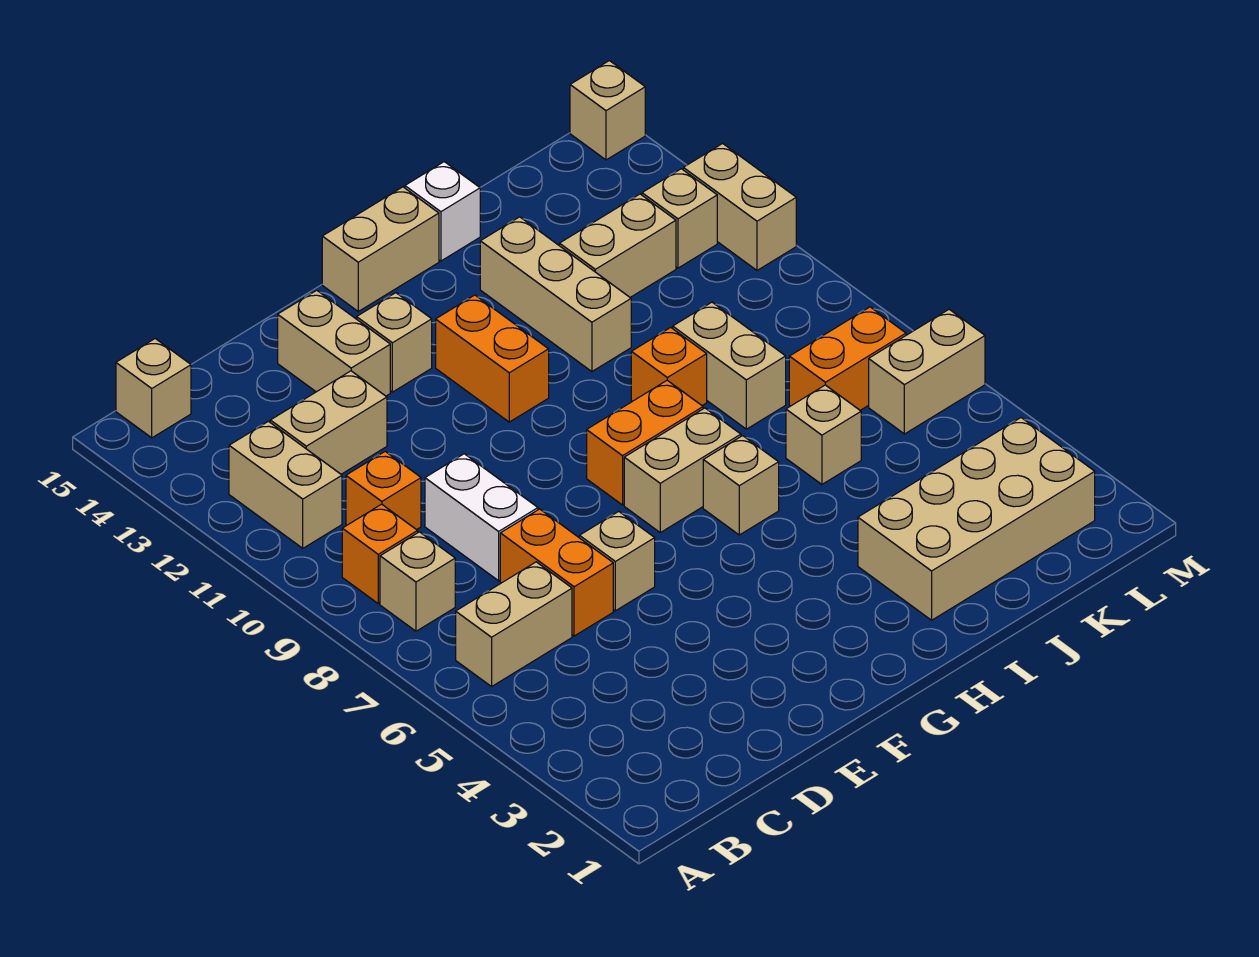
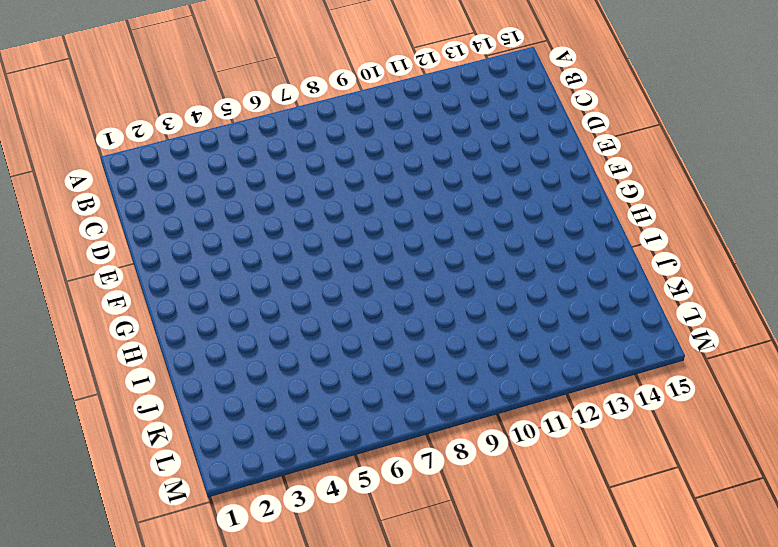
none -> tan 1x2 brick [456,562,572,687]
none -> tan 1x1 brick [380,532,455,631]
none -> orange 1x1 brick [342,504,418,604]

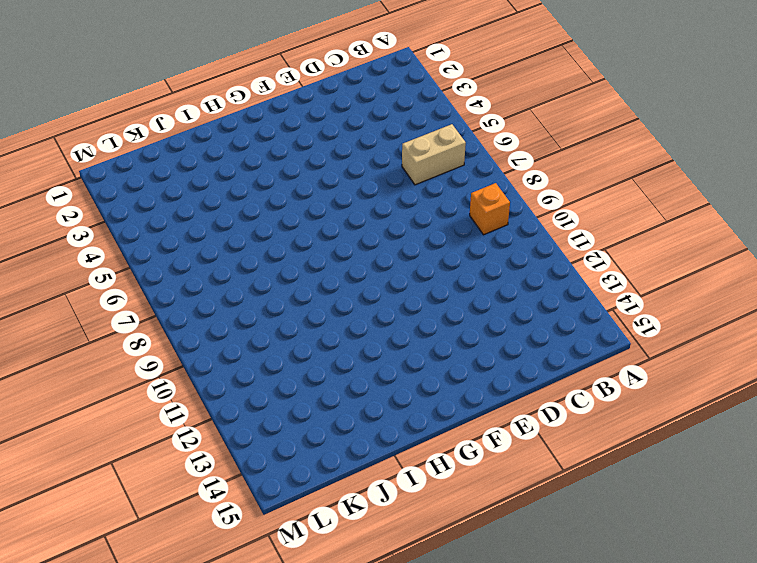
none -> tan 1x1 brick [380,532,455,631]
none -> tan 1x2 brick [229,421,342,548]
none -> tan 1x1 brick [116,339,191,438]

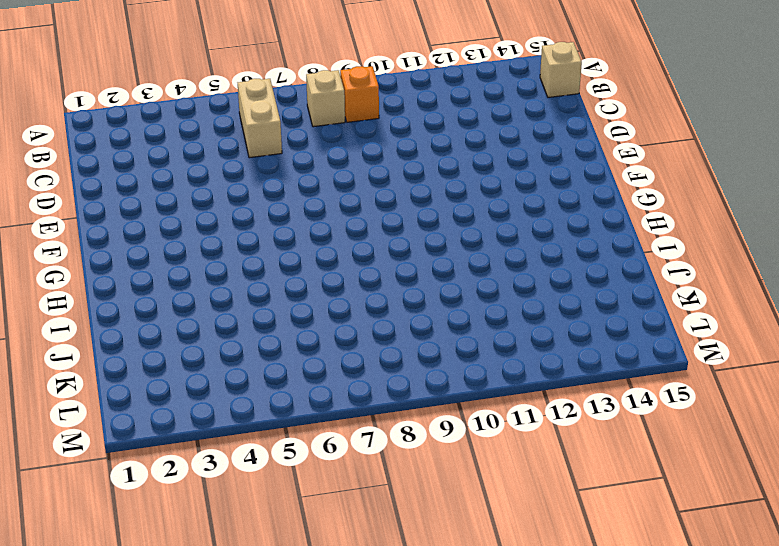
none -> tan 1x2 brick [229,421,342,548]
none -> orange 1x1 brick [346,451,421,530]
none -> tan 1x2 brick [270,371,387,474]

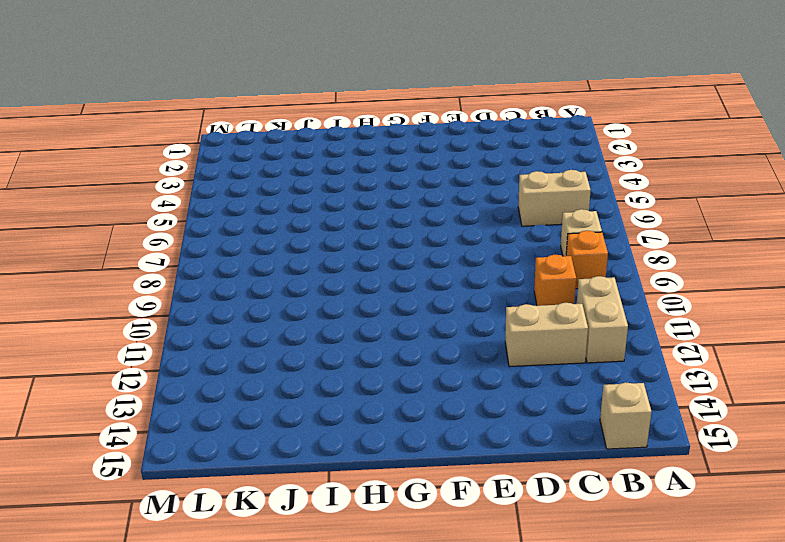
none -> orange 1x2 brick [500,509,613,636]
none -> white 1x2 brick [425,454,538,581]
none -> tan 1x1 brick [579,511,655,611]

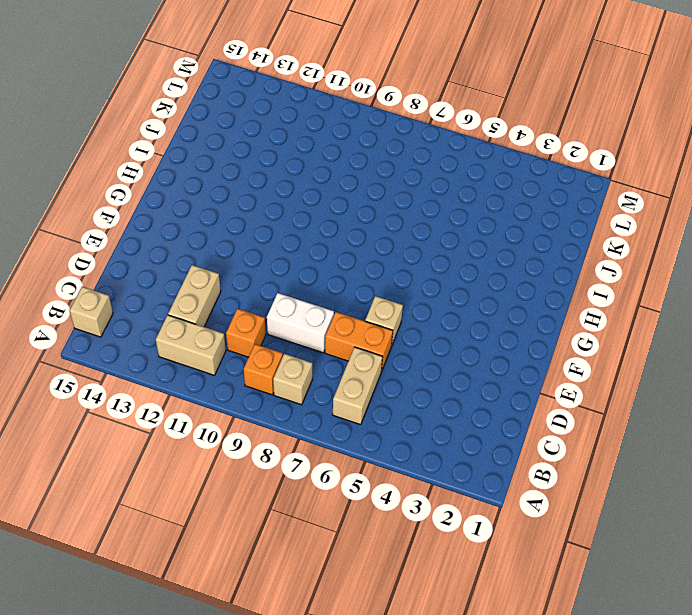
none -> tan 1x2 brick [278,290,390,396]
none -> tan 1x1 brick [357,293,432,392]
none -> tan 1x2 brick [624,408,741,533]

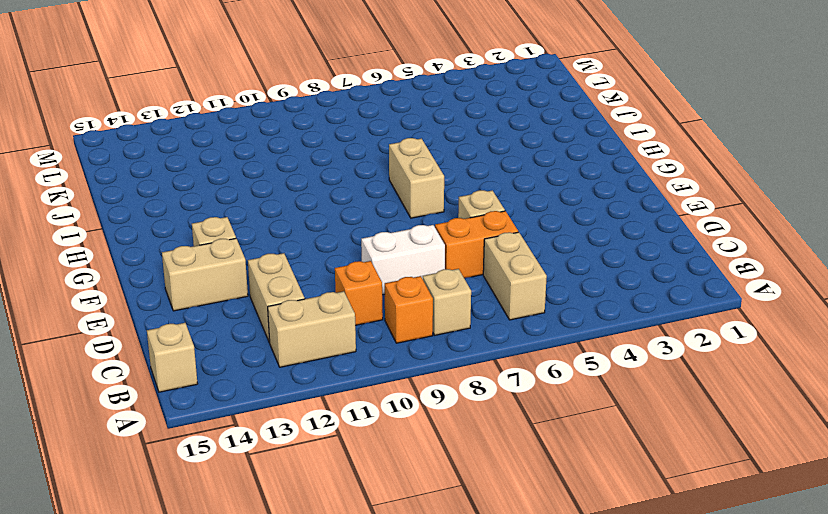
none -> orange 1x2 brick [587,380,703,505]
none -> orange 1x2 brick [436,295,549,422]
none -> tan 1x2 brick [322,187,439,311]

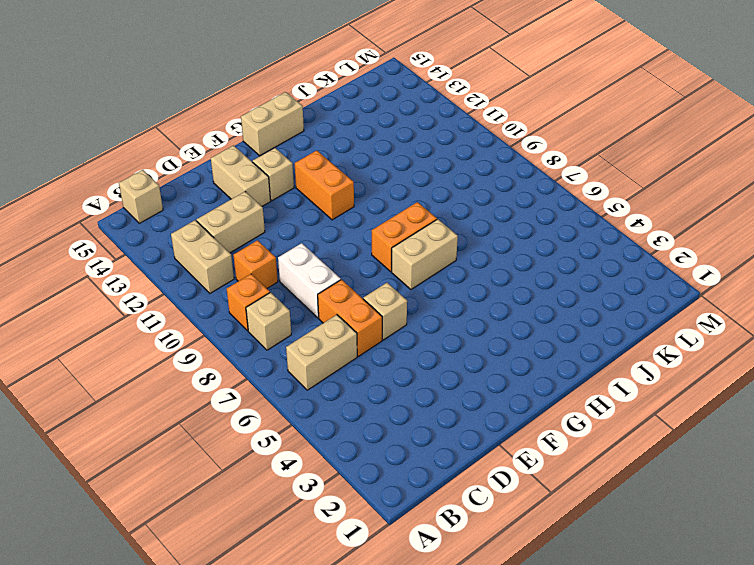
none -> tan 1x1 brick [703,436,779,535]
none -> tan 2x4 brick [858,418,1095,620]
none -> orange 1x1 brick [631,327,707,406]

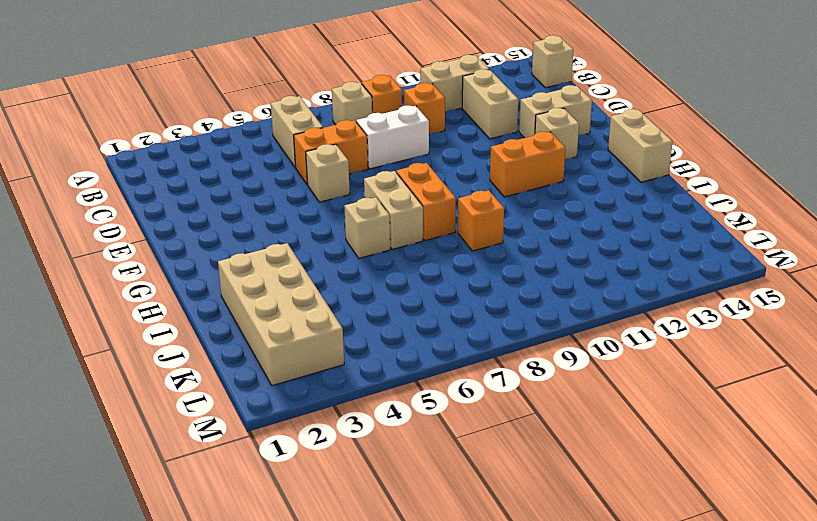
none -> tan 1x3 brick [480,217,631,372]
none -> white 1x1 brick [405,162,480,261]
none -> tan 1x1 brick [786,385,861,484]

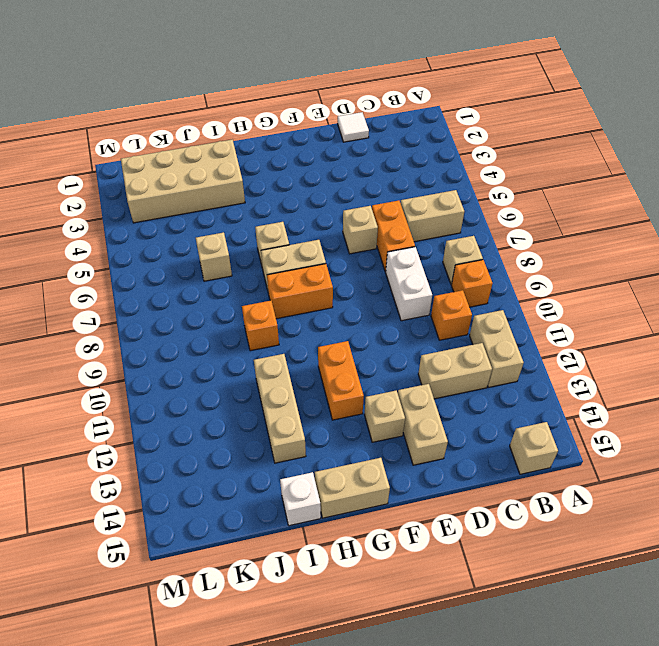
white 1x1 tile [338,112,369,142] -> none
none -> tan 1x2 brick [673,302,786,429]
none -> tan 1x2 brick [559,194,676,297]
none -> orange 1x2 brick [789,307,906,410]

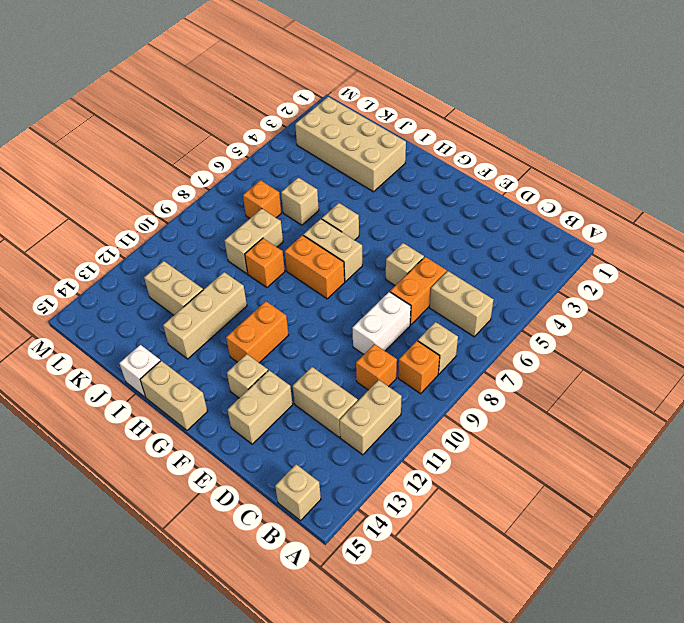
orange 1x1 brick [243,180,281,219] -> orange 1x2 brick [789,307,906,410]
none -> tan 1x2 brick [869,309,985,434]
none -> tan 1x1 brick [642,169,717,268]
none -> tan 1x2 brick [683,143,796,270]

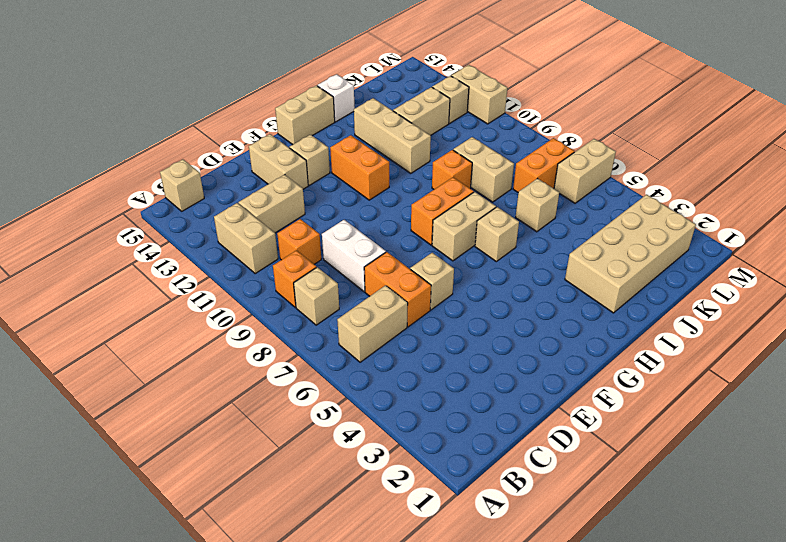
none -> tan 1x1 brick [570,61,645,160]

